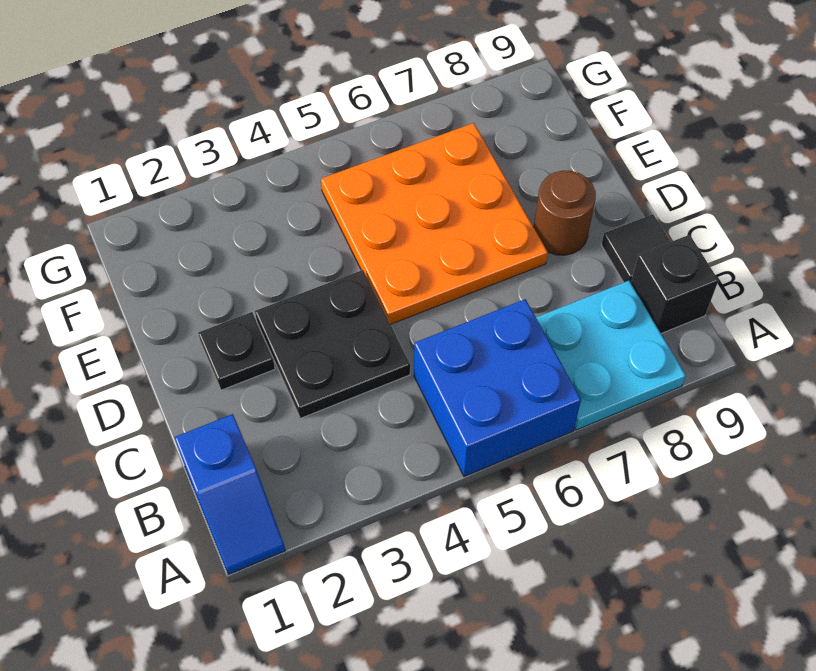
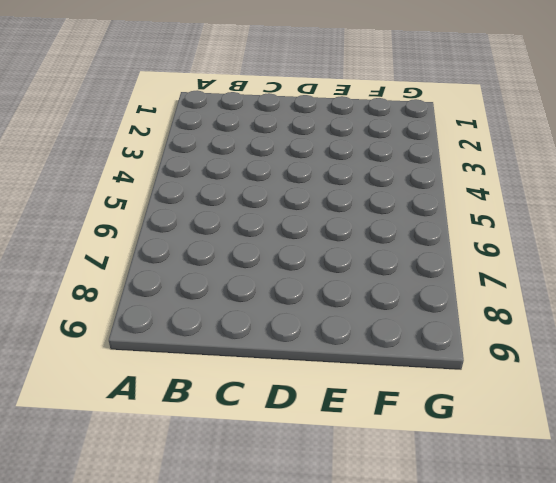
none -> blue 1x2 slope [175,414,286,575]
none -> blue 2x2 brick [414,299,581,477]

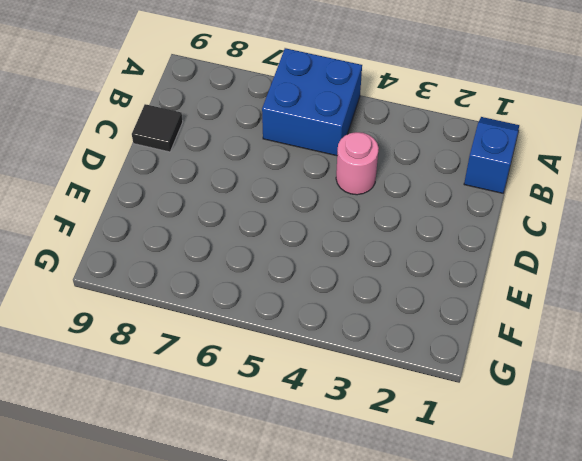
pink 1x1 round brick [336,132,379,195] -> black 2x2 plate [255,270,410,418]
none -> cyan 2x2 plate [536,281,686,430]
none -> black 1x1 brick [631,235,718,334]

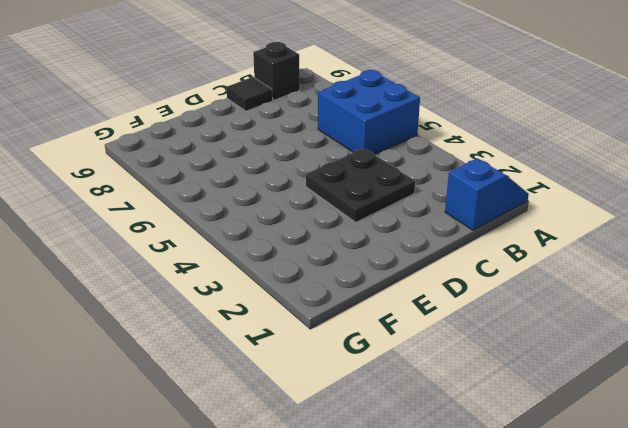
none -> cyan 2x2 plate [536,281,686,430]
none -> black 1x1 plate [198,312,275,390]

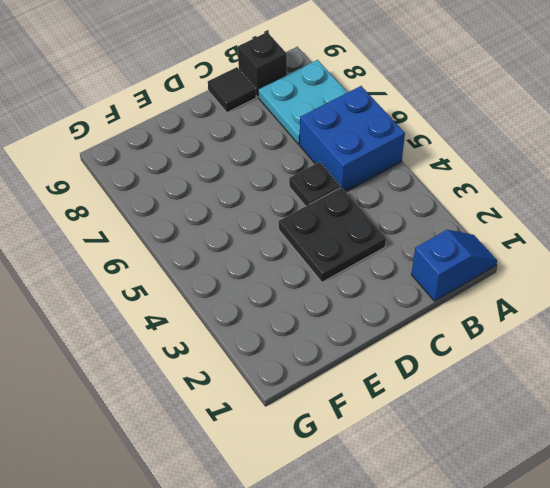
black 1x1 plate [289,162,340,206] -> black 1x1 plate moved to [198,312,275,390]
none -> orange 3x3 plate [321,123,548,324]
none -> brown 1x1 round brick [534,171,596,255]

